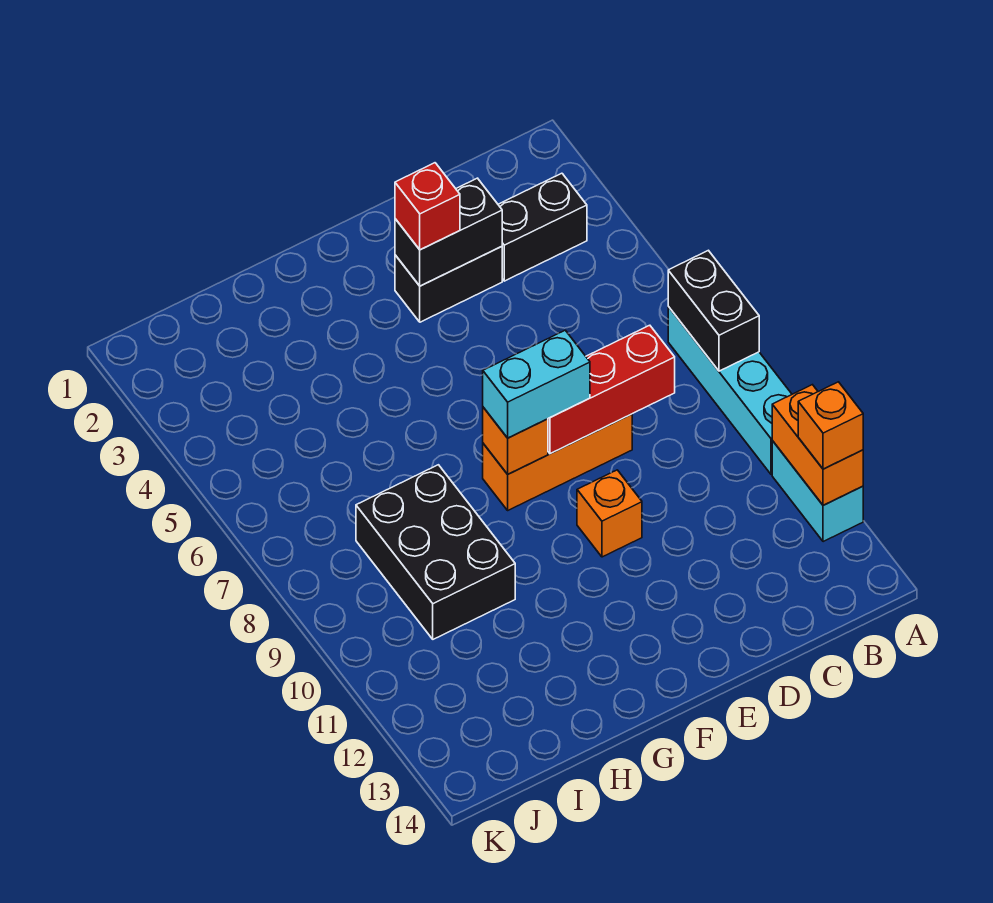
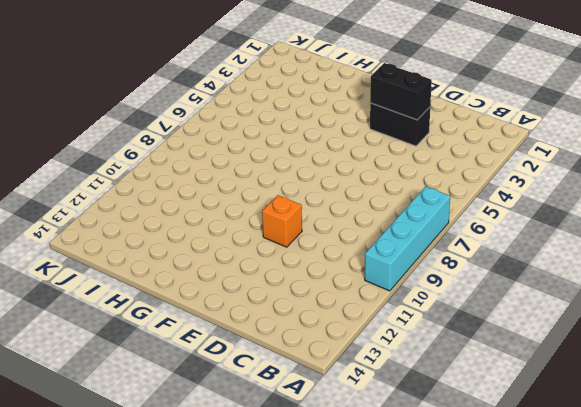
none -> cyan 1x2 brick [772,441,863,542]
none -> black 1x2 brick [498,173,587,281]
none -> orange 1x3 brick [483,414,632,510]

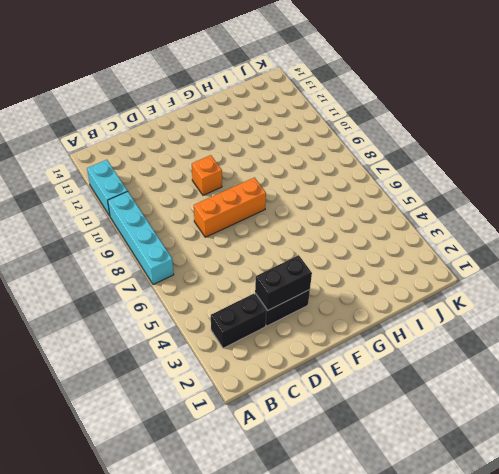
none -> black 2x3 brick [356,465,515,639]
none -> black 1x2 brick [668,250,759,371]
none -> orange 1x2 brick [772,385,863,505]

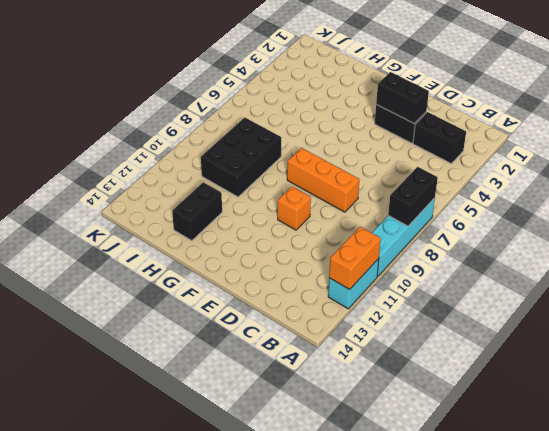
black 1x2 brick [172,182,222,241] -> none
none -> red 1x3 brick [548,325,675,454]
none -> orange 1x1 brick [483,407,548,474]
none -> orange 1x1 brick [798,382,863,469]

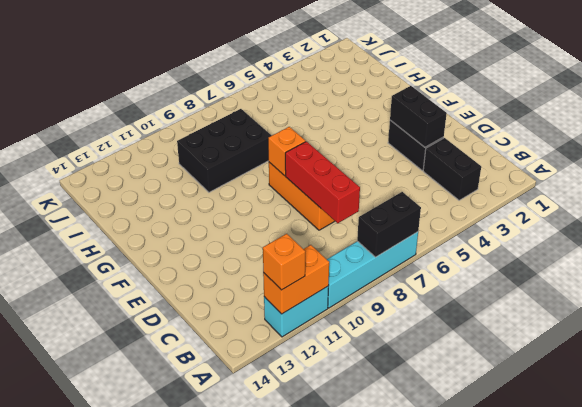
none -> orange 1x1 brick [577,470,642,557]
none -> red 1x1 brick [395,163,460,250]
none -> cyan 1x2 brick [483,330,590,438]

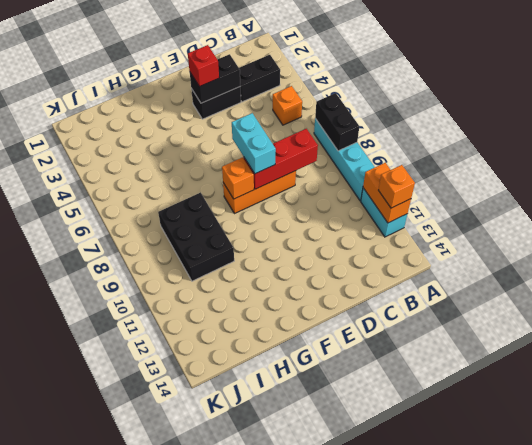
orange 1x1 brick [273,86,302,125] -> orange 1x1 brick moved to [577,470,642,557]
cyan 1x2 brick [232,113,276,174] -> cyan 1x2 brick turned to [483,330,590,438]

